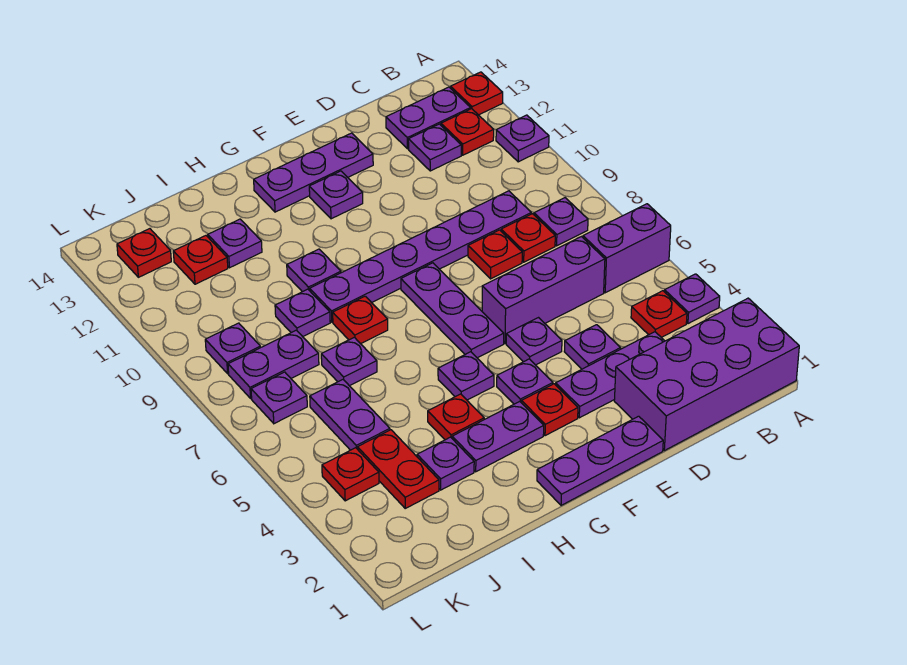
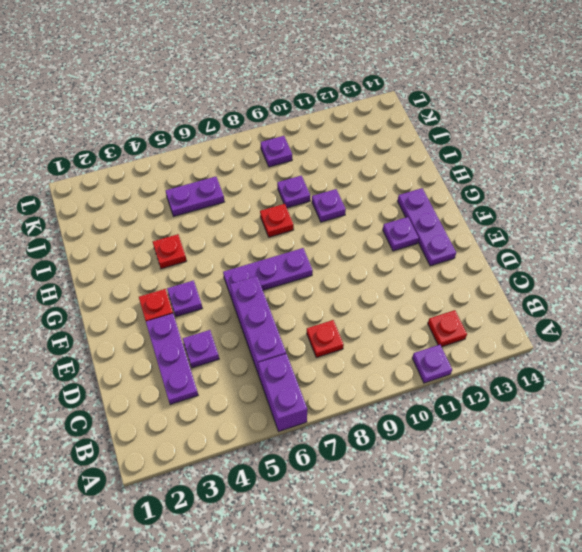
none -> purple 2x4 brick [614,298,799,451]
none -> purple 1x1 plate [665,274,720,324]
none -> red 1x1 plate [451,72,503,115]
none -> red 1x1 plate [631,291,687,337]

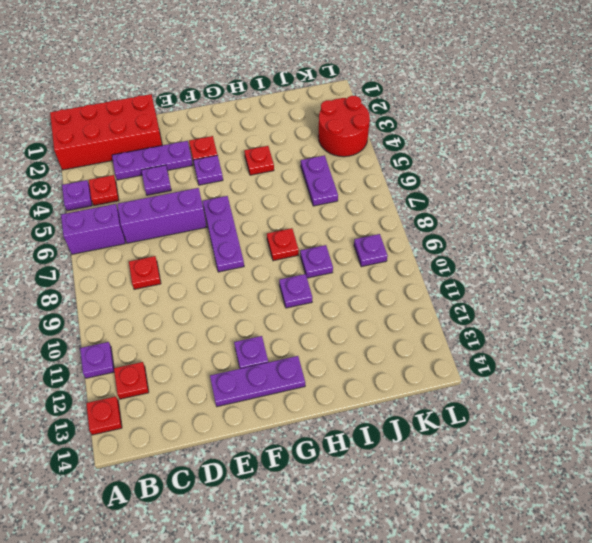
red 2x4 brick [50,94,162,170] -> purple 2x4 brick [614,298,799,451]
red 2x2 round brick [318,96,370,157] -> red 1x1 plate [322,448,379,501]
none -> purple 1x1 plate [534,198,588,246]
none -> purple 1x2 plate [386,87,471,149]
none -> purple 1x6 plate [310,191,531,322]
none -> purple 1x1 plate [408,124,461,171]

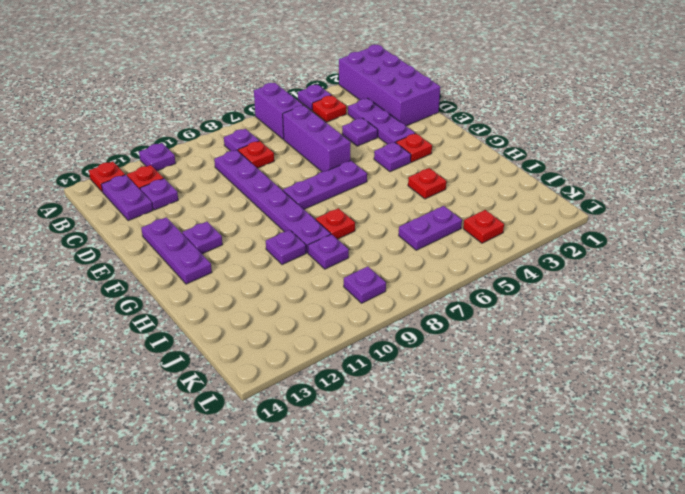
none -> red 1x1 plate [468,230,522,279]
none -> purple 1x3 plate [537,416,663,505]
none -> purple 1x1 plate [506,318,562,365]
none -> purple 1x2 plate [452,402,544,472]

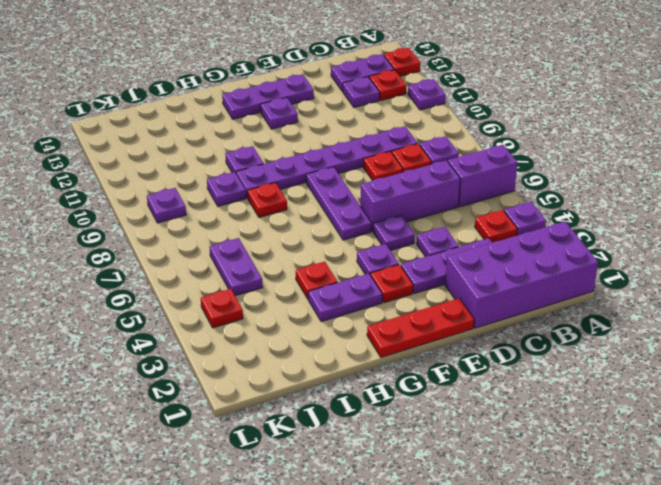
red 1x3 plate [367,298,474,357] -> purple 1x3 plate [537,416,663,505]
none -> purple 1x1 plate [438,352,494,400]
none -> purple 1x1 plate [417,437,474,490]
none -> purple 1x1 plate [321,337,377,386]
none -> purple 1x1 plate [208,219,262,268]

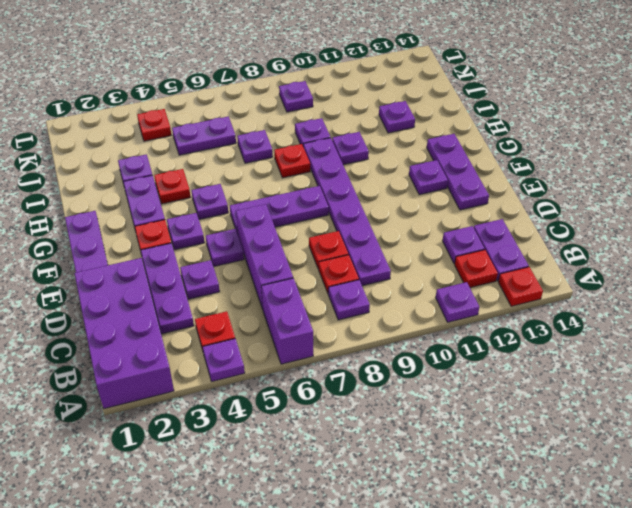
none -> red 1x2 plate [357,430,439,508]
none -> purple 1x2 plate [228,330,319,398]
none -> red 1x1 plate [173,236,228,284]
none -> purple 1x1 plate [251,372,307,424]

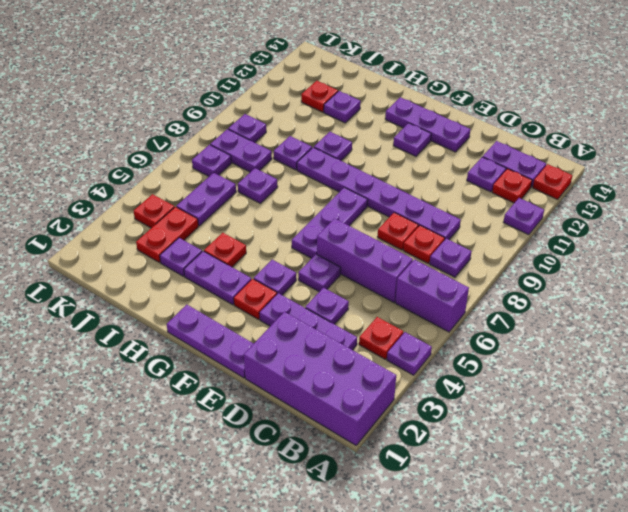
none -> purple 1x1 plate [438,352,494,400]
none -> red 1x1 plate [333,296,388,344]
none -> red 1x1 plate [117,229,171,277]

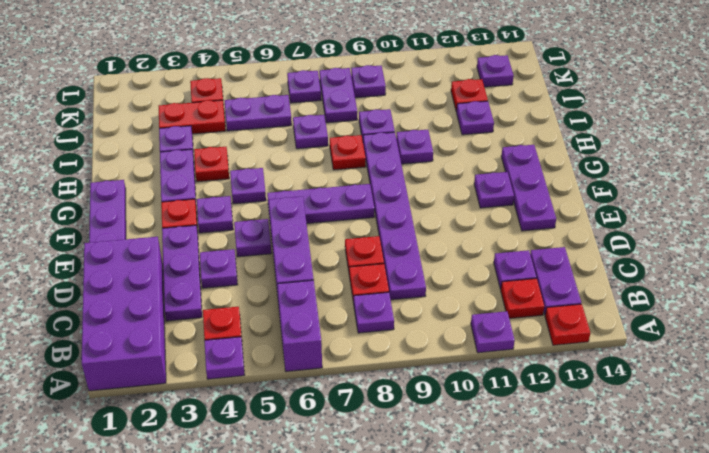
purple 1x1 plate [477,55,514,87] -> red 1x1 plate [117,229,171,277]

